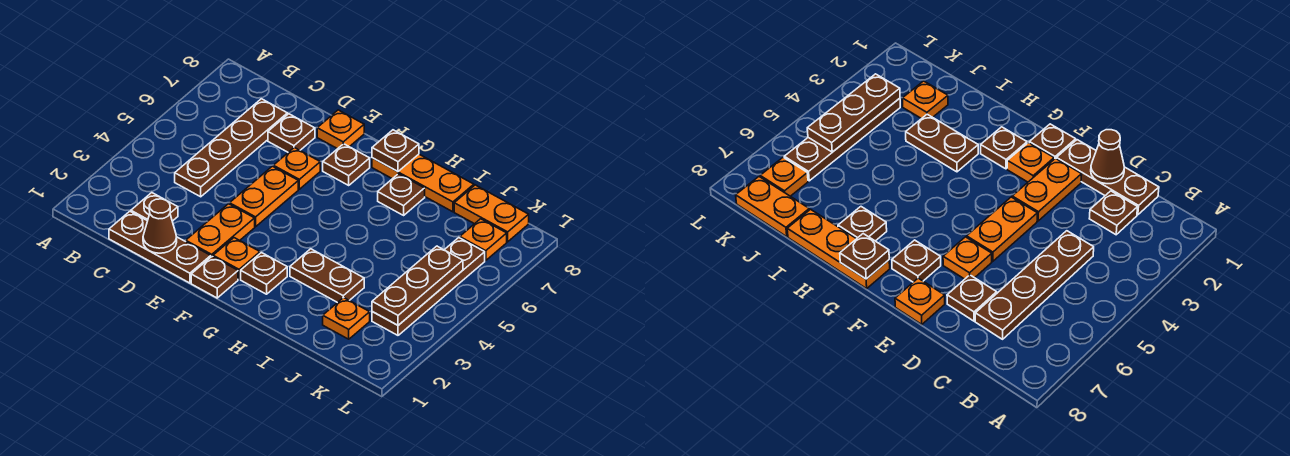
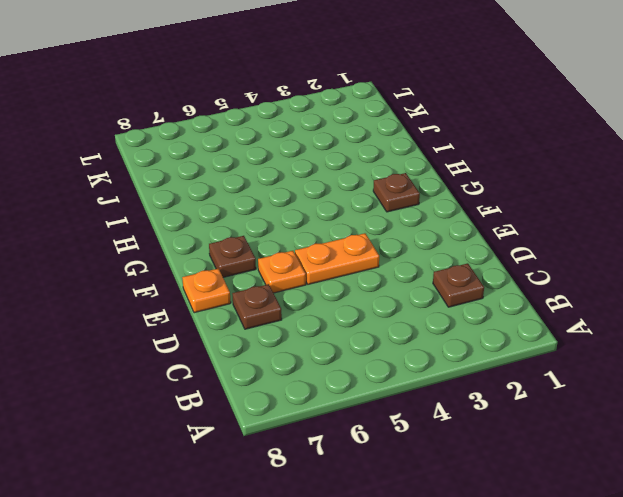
none -> brown 1x3 plate [109,211,211,283]
none -> brown 1x4 plate [175,99,287,197]
none -> orange 1x2 plate [186,204,255,257]

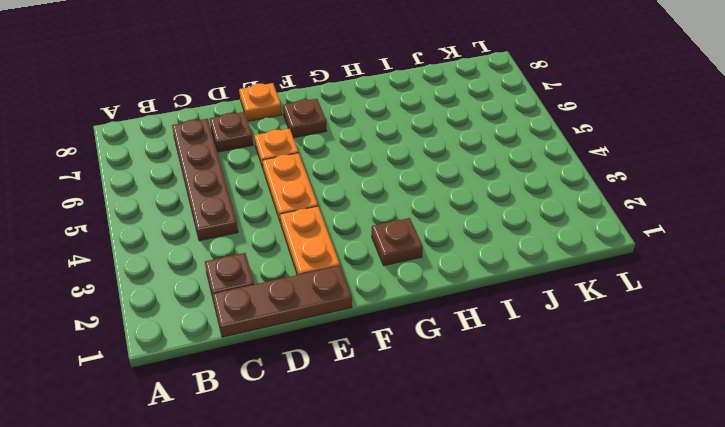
none -> brown 1x1 plate [191,256,238,298]
none -> orange 1x1 plate [213,238,260,279]
none -> orange 1x3 plate [372,154,474,212]

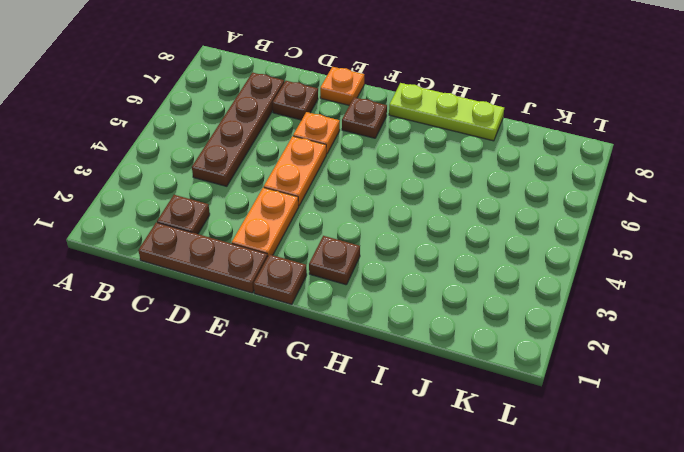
lime 1x3 plate [389,83,504,141] -> orange 1x3 plate [372,154,474,212]
none -> orange 1x1 plate [213,238,260,279]
none -> brown 1x2 plate [290,249,364,303]
none -> brown 1x1 plate [378,174,425,215]

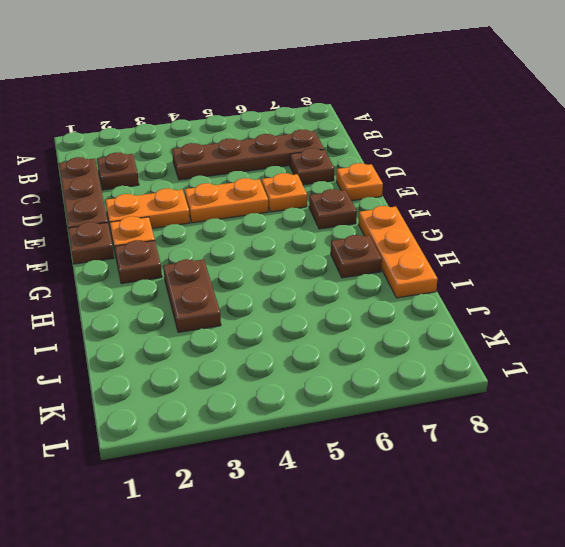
none -> orange 1x1 plate [323,298,370,339]
none -> orange 1x2 plate [454,185,529,242]
none -> brown 1x4 plate [372,238,485,335]

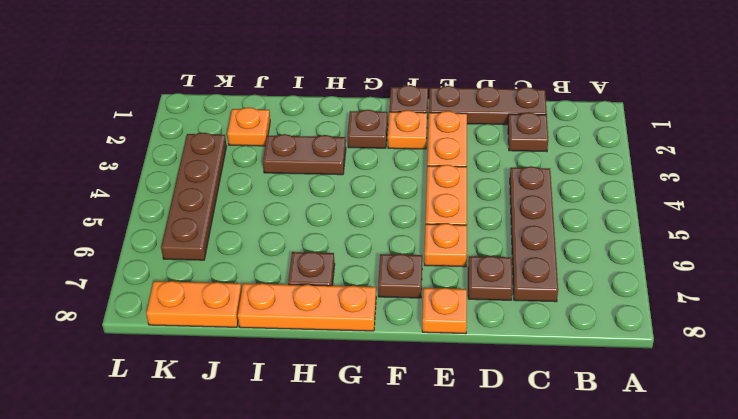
none -> orange 1x1 plate [460,219,507,261]
none -> brown 1x1 cone [143,199,177,253]
none -> brown 1x1 plate [372,130,419,172]

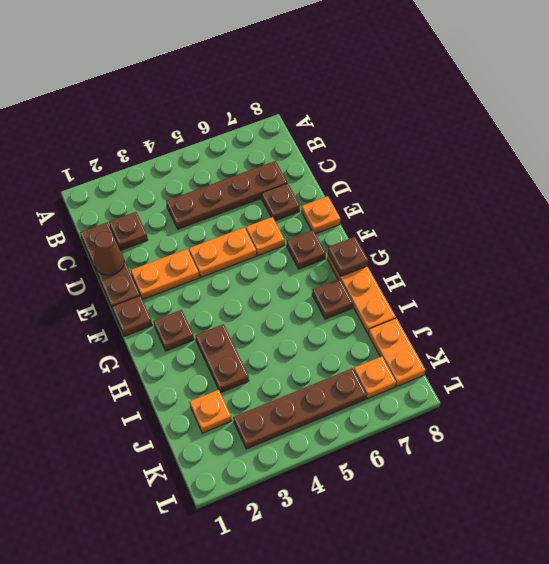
none -> orange 1x1 plate [213,238,260,279]
none -> brown 1x3 plate [372,246,463,325]

